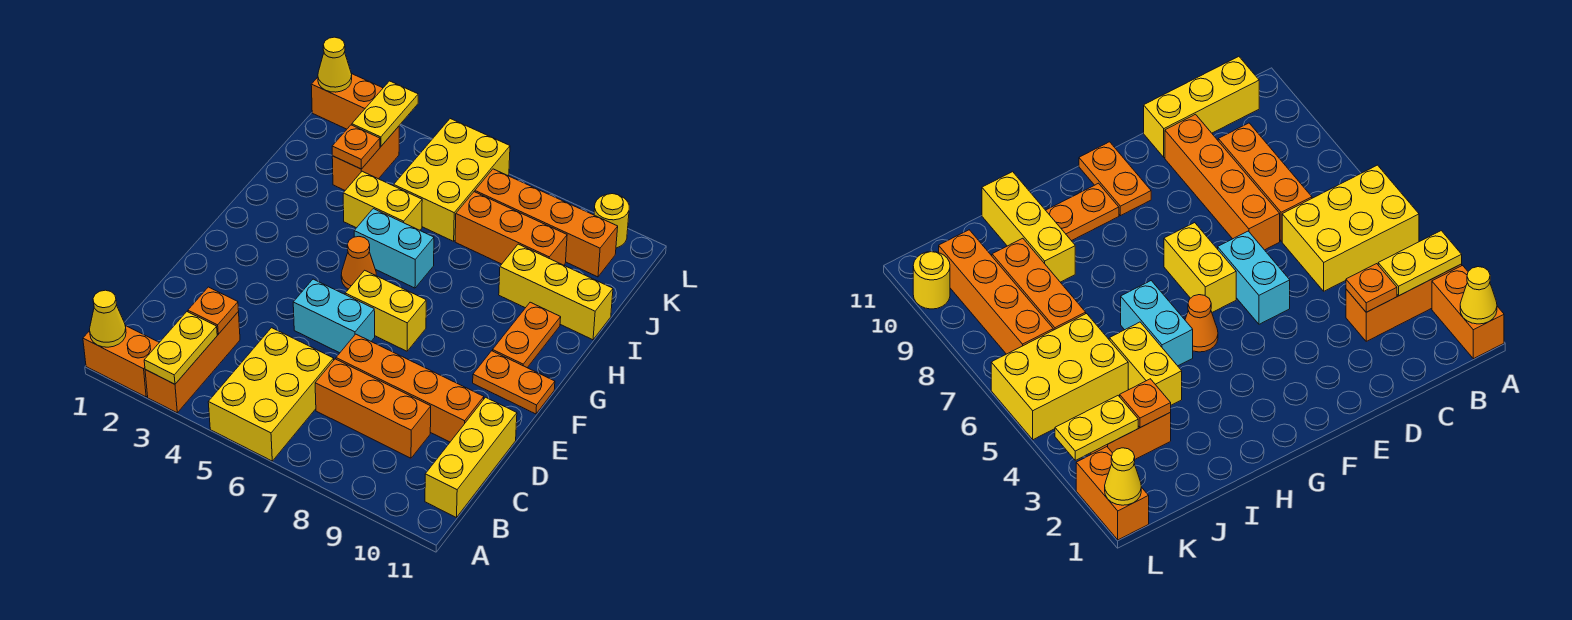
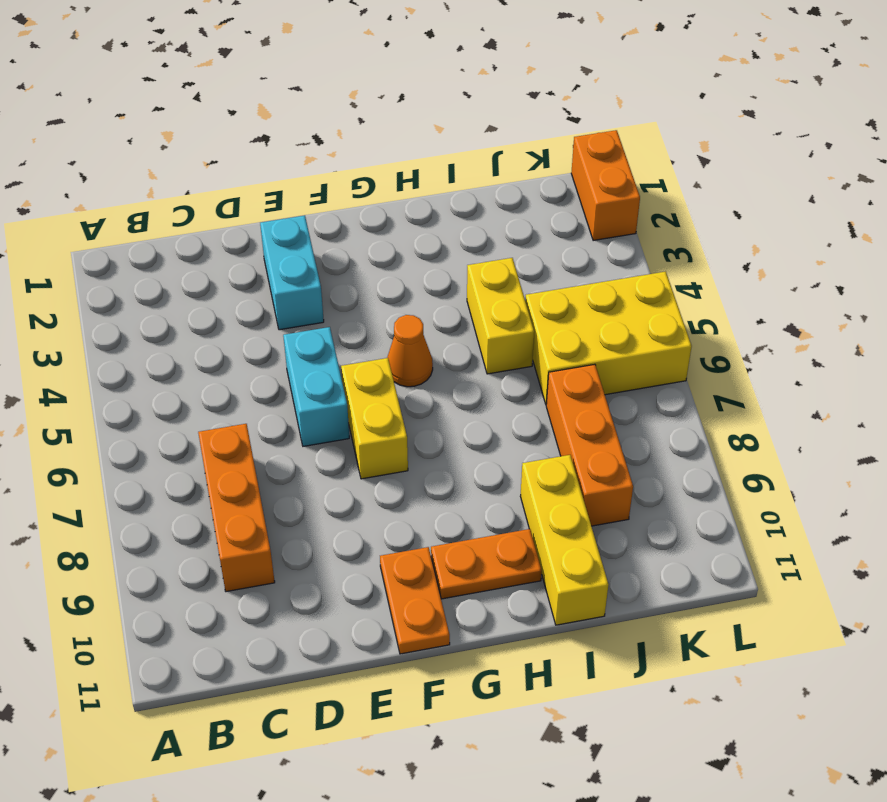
cyan 1x2 brick [260,216,324,330] -> cyan 1x2 brick moved to [354,209,434,288]
none -> orange 1x2 brick [83,326,159,397]
none -> orange 1x3 brick [145,312,240,413]
none -> yellow 2x3 brick [208,328,334,461]

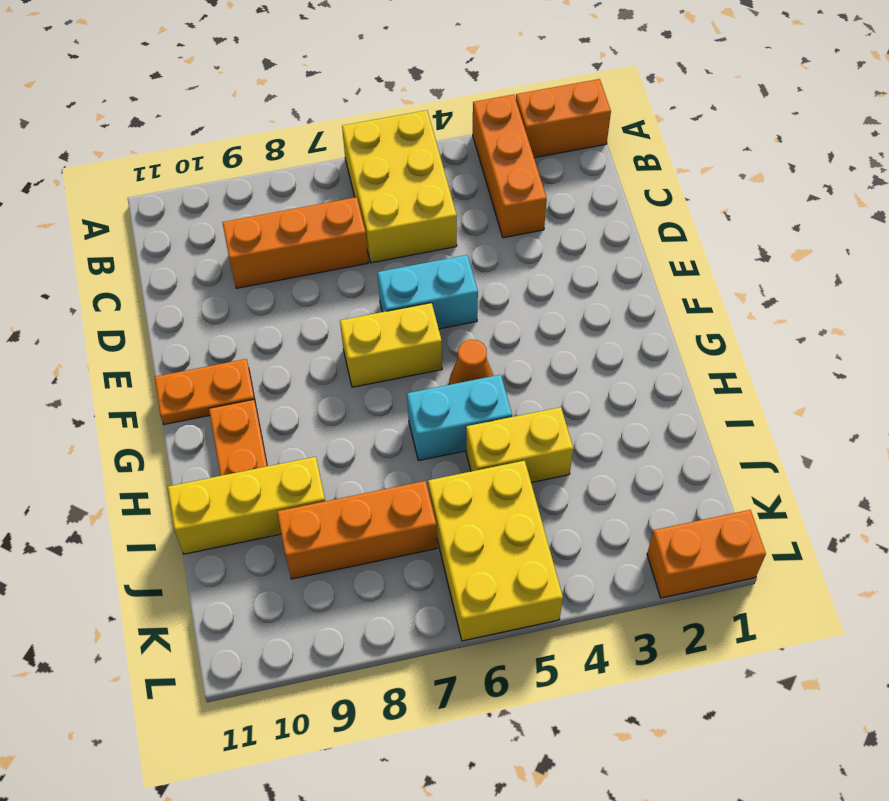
none -> yellow 1x3 brick [425,397,517,518]
none -> orange 1x4 brick [336,334,484,442]
none -> orange 1x2 brick [332,126,399,190]

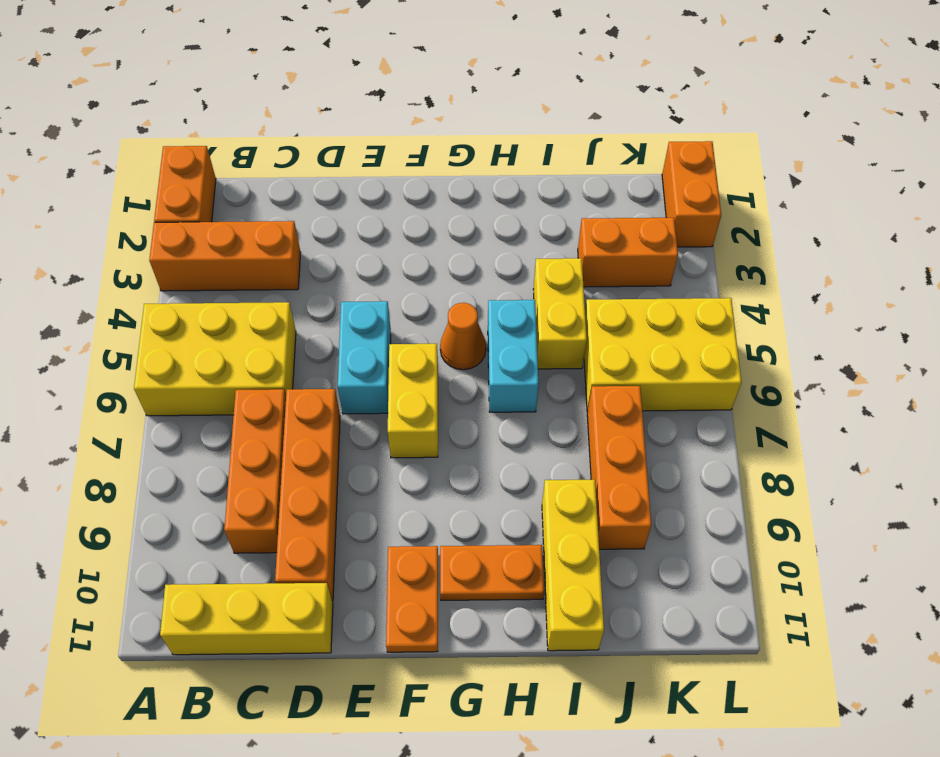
none -> orange 1x4 brick [475,169,618,277]
none -> yellow 1x1 round brick [594,194,629,248]
none -> yellow 1x1 cone [90,290,126,347]

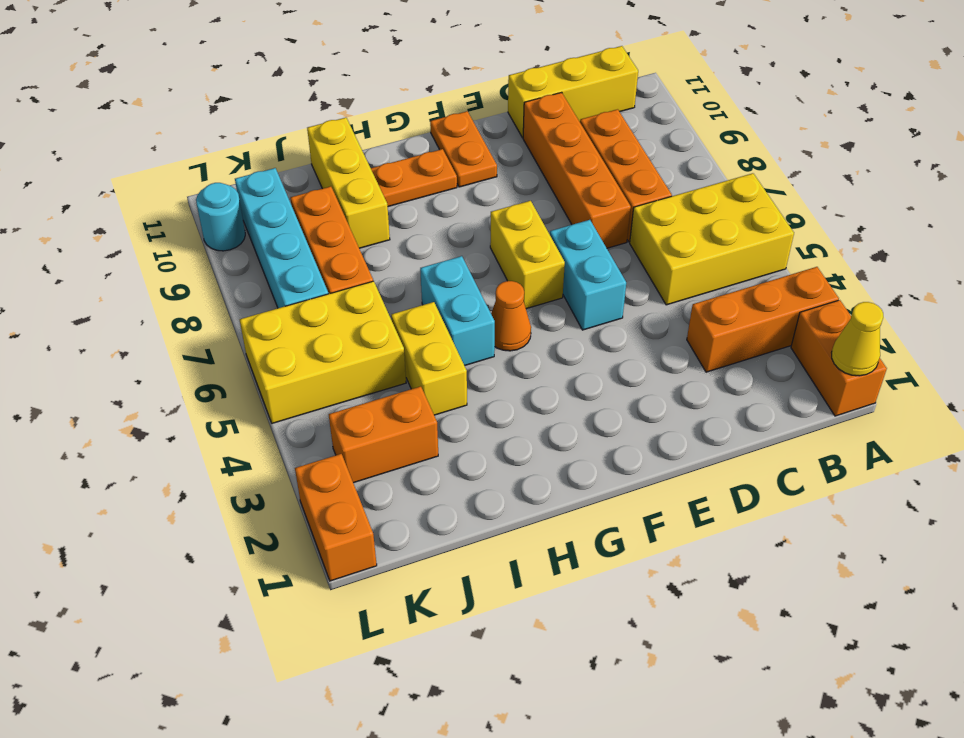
cyan 1x4 brick [235,168,328,308] -> orange 1x4 brick [475,169,618,277]
cyan 1x1 round brick [196,183,245,251] -> yellow 1x1 round brick [594,194,629,248]
none -> yellow 1x2 plate [144,312,217,384]
none -> orange 1x1 plate [188,287,239,334]
none -> orange 1x1 plate [332,125,380,169]

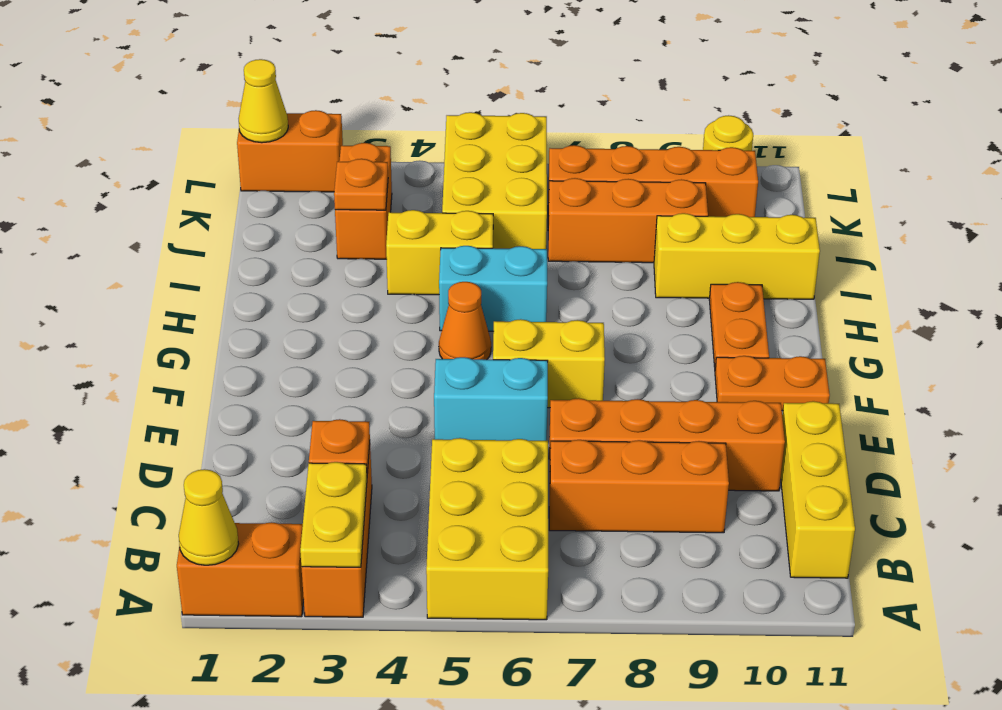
none -> yellow 1x2 plate [352,81,418,146]

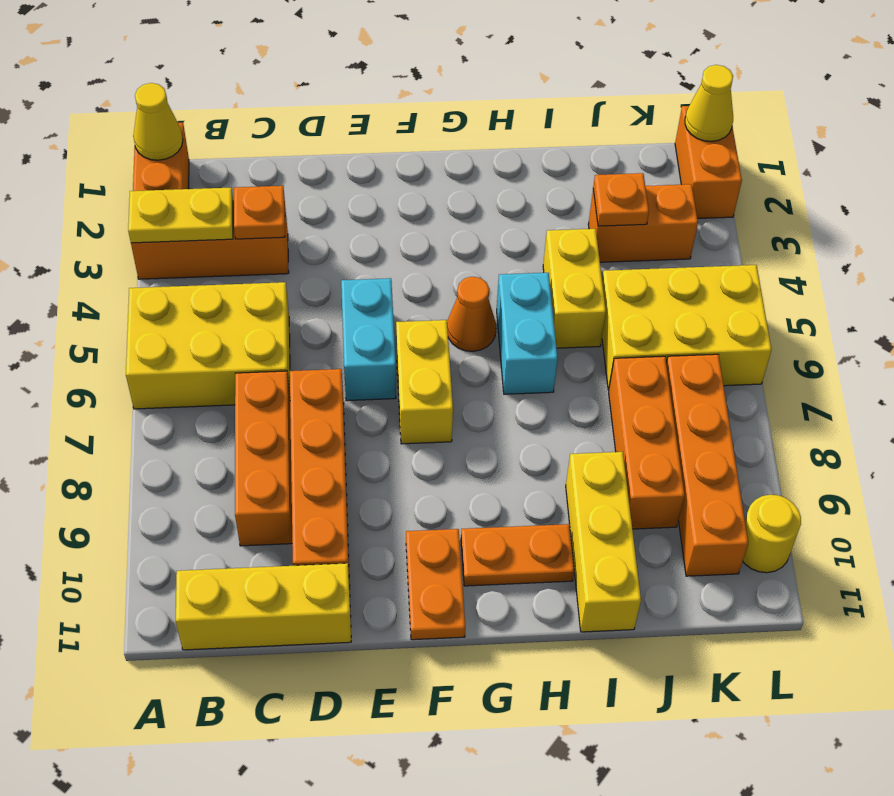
none -> yellow 1x2 plate [352,81,418,146]

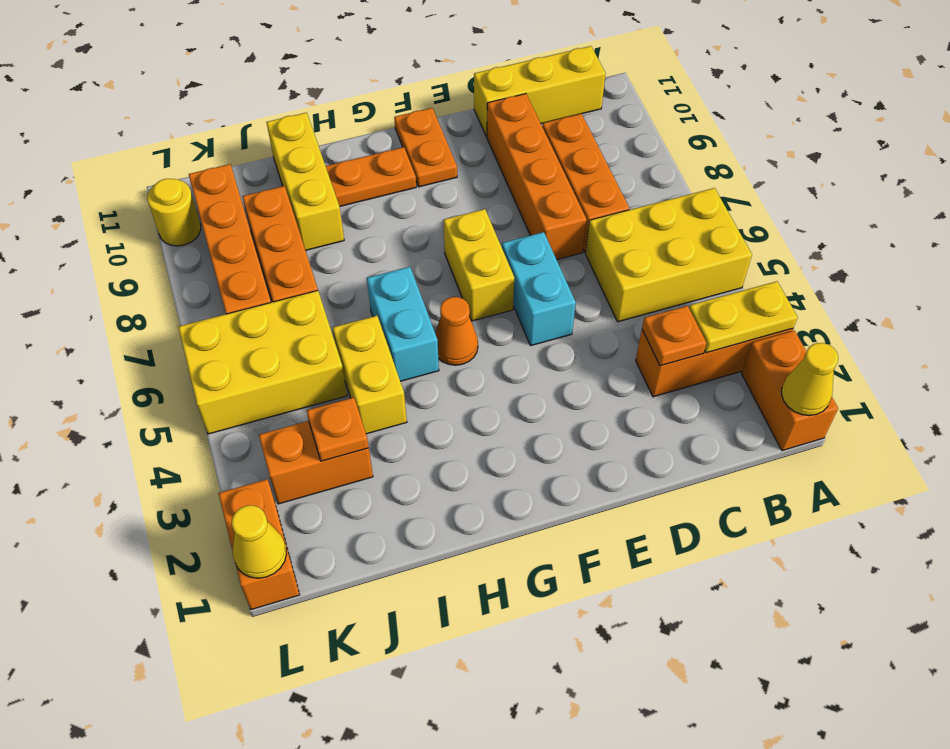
none -> yellow 1x2 plate [352,81,418,146]

